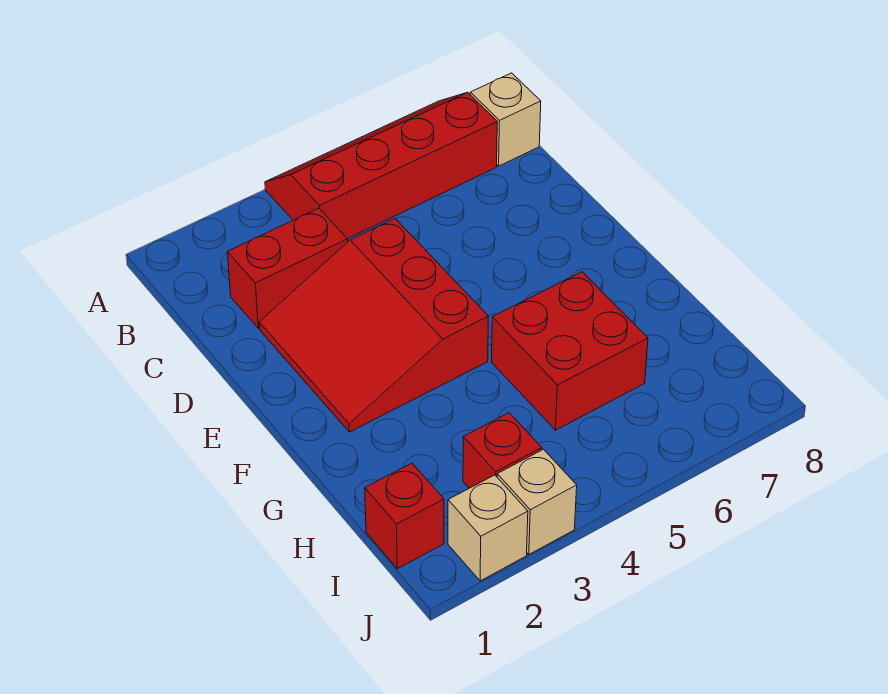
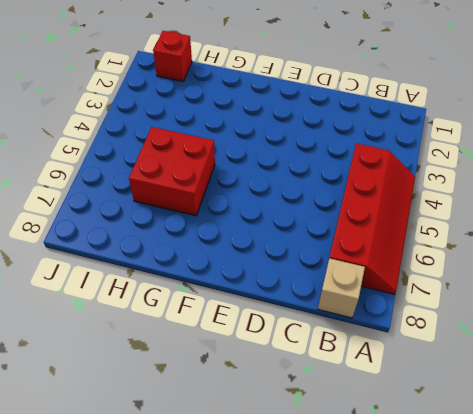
none -> red 1x2 brick [227,208,348,328]
none -> red 3x3 slope [259,219,489,432]

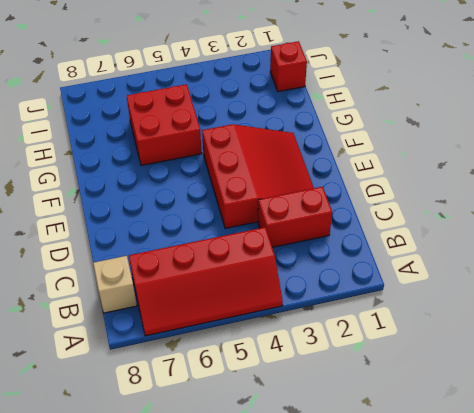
none -> red 1x1 brick [463,413,542,488]
none -> tan 1x1 brick [448,475,528,581]

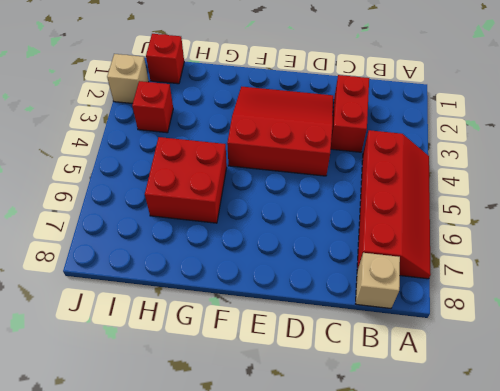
none -> tan 1x1 brick [497,449,577,554]

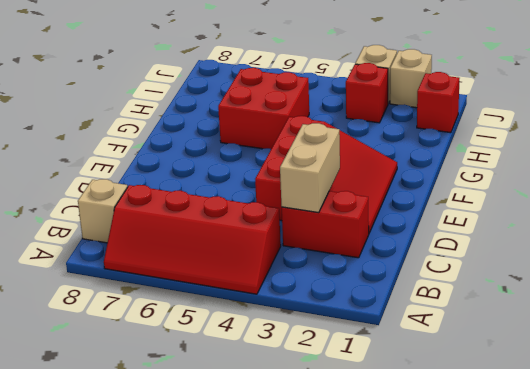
tan 1x2 brick [280,123,340,213] -> none

